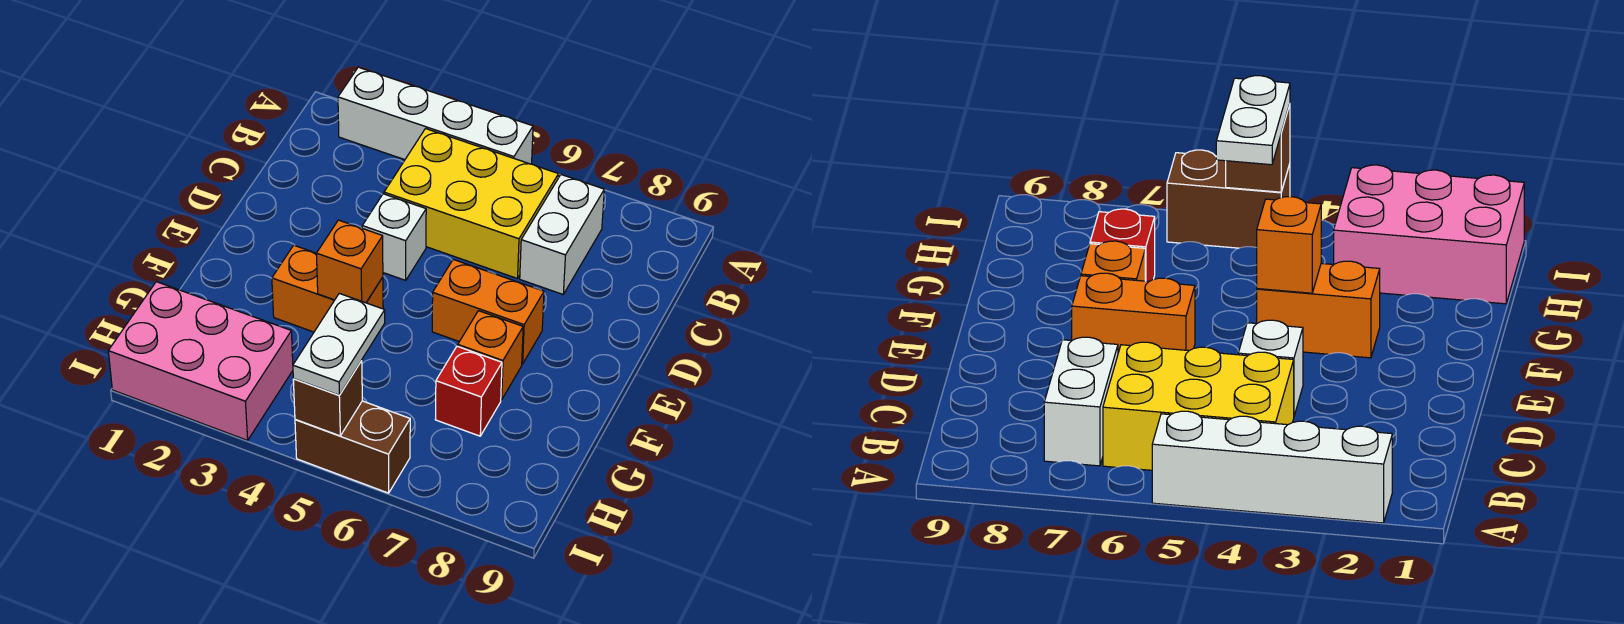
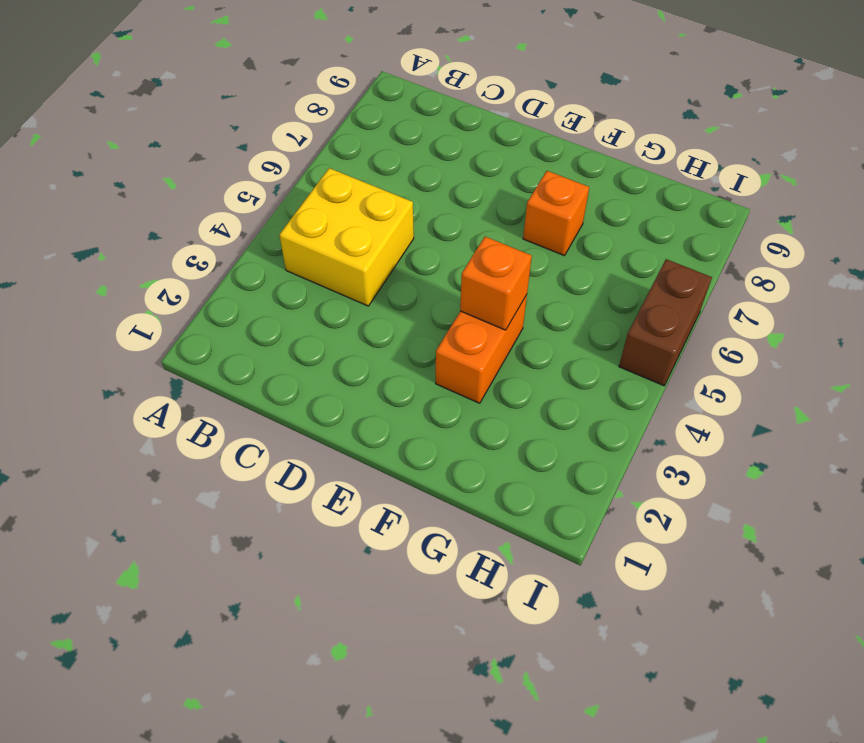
yellow 2x2 brick [279,168,414,306] -> yellow 2x3 brick [384,129,559,279]
none -> white 1x4 brick [338,67,533,164]
none -> white 1x2 brick [520,175,604,294]
none -> white 1x1 brick [362,194,426,280]

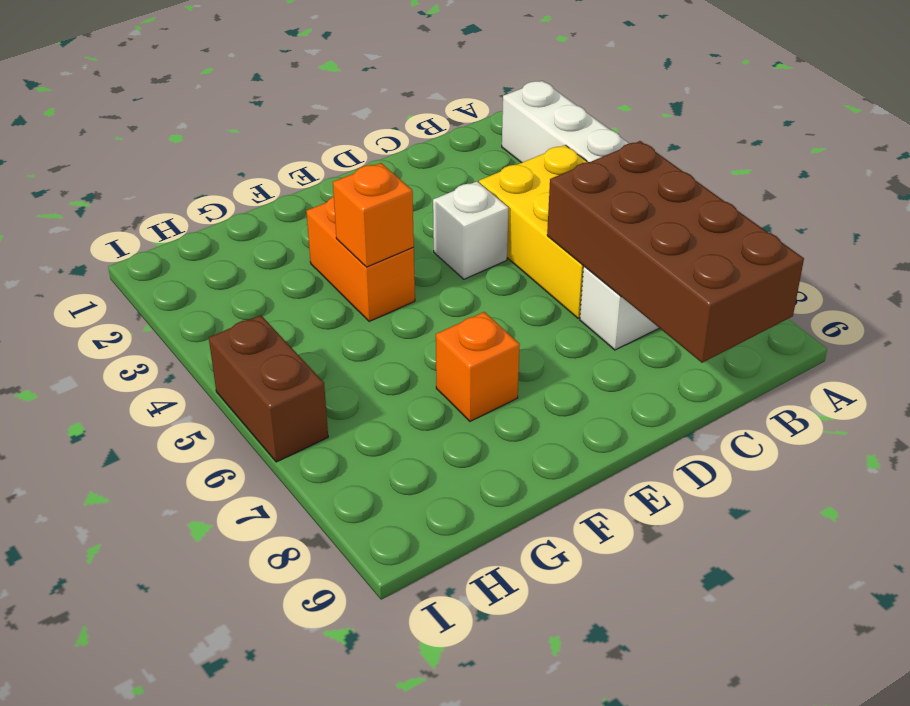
brown 2x4 brick [547,141,804,363] -> none
none -> orange 1x2 brick [432,259,544,364]
none -> red 1x1 brick [435,346,502,436]
none -> pink 2x3 brick [108,282,293,440]

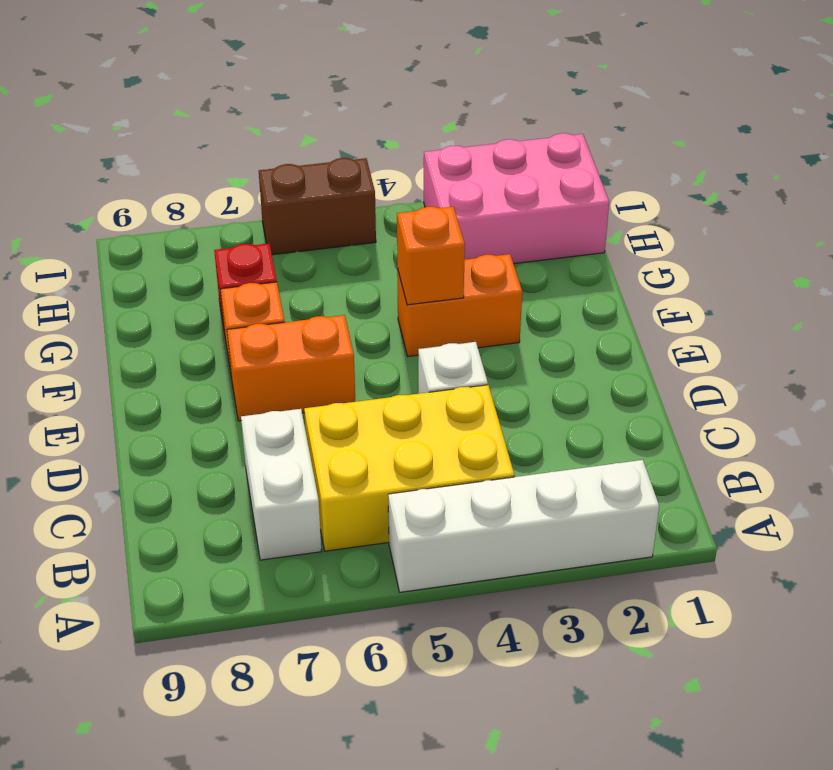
none -> brown 1x1 brick [293,361,362,436]
none -> white 1x2 plate [293,293,385,395]

